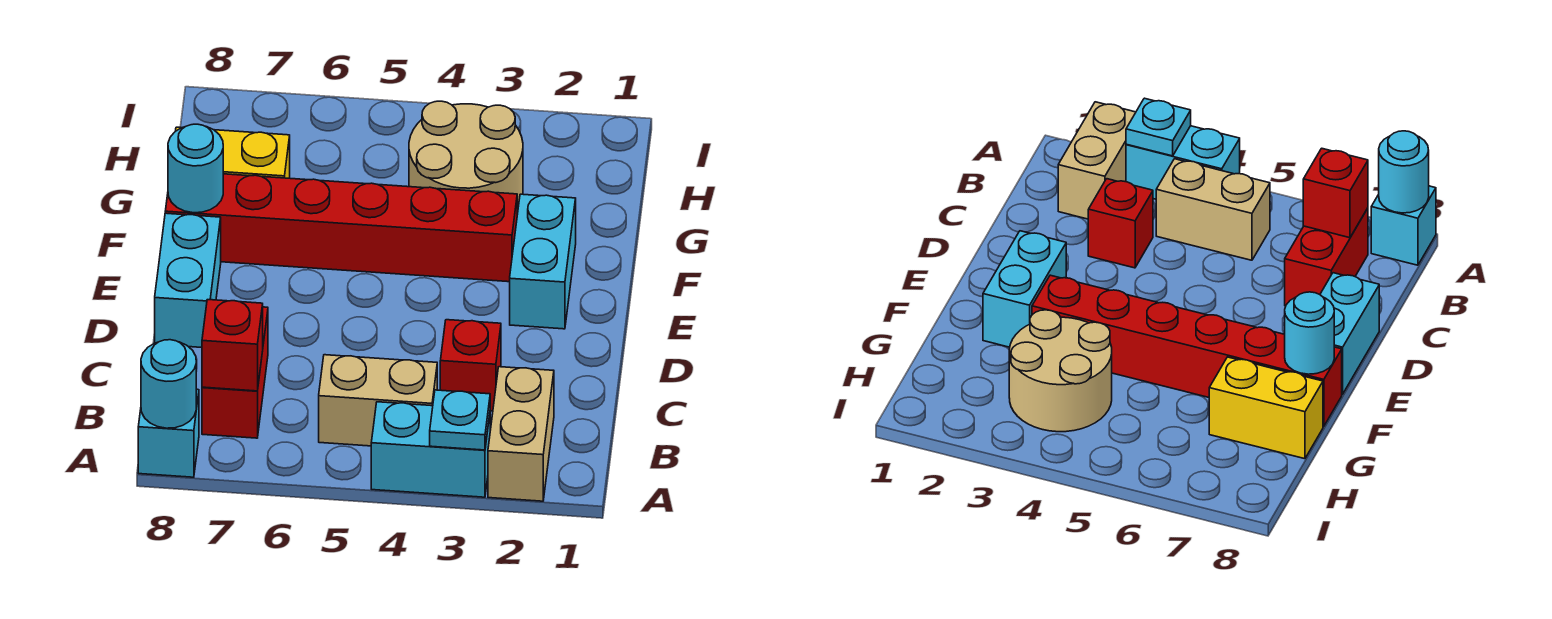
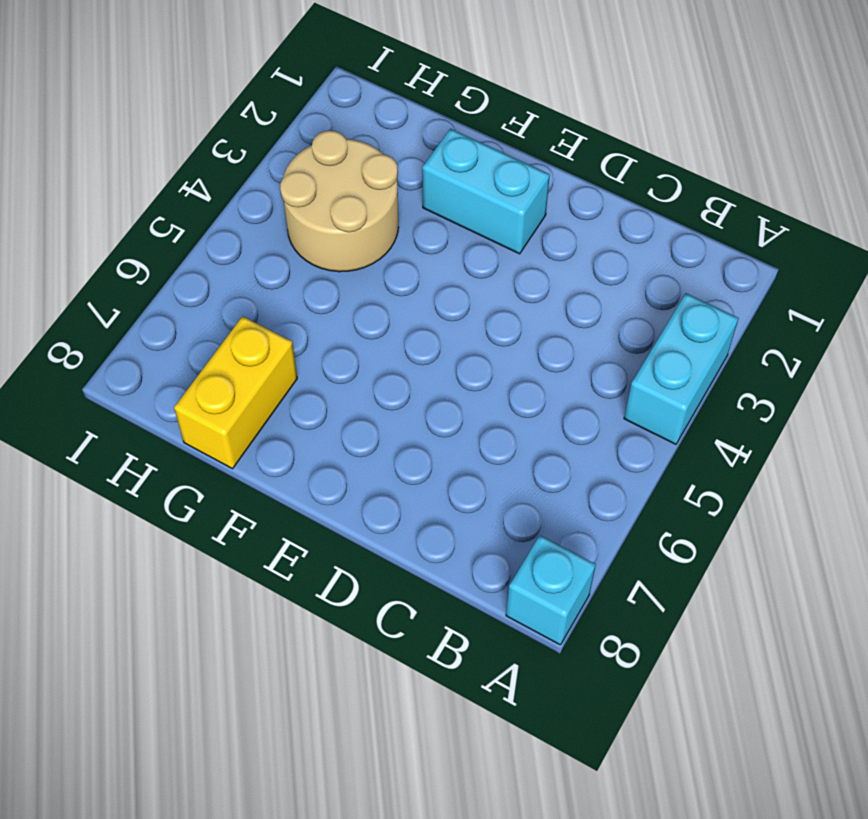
none -> tan 1x2 brick [488,367,554,501]
none -> tan 1x2 brick [319,355,437,446]
none -> red 1x2 brick [202,307,268,438]

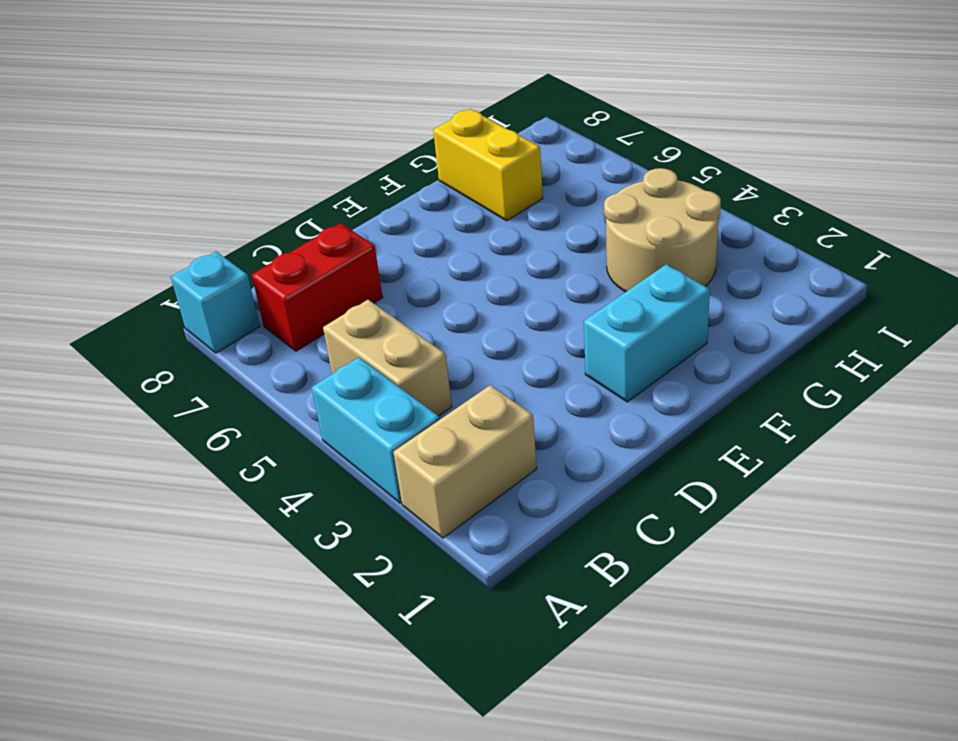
none -> red 1x1 brick [440,320,501,411]
none -> cyan 1x2 brick [155,213,221,347]
none -> red 1x6 brick [165,174,517,282]

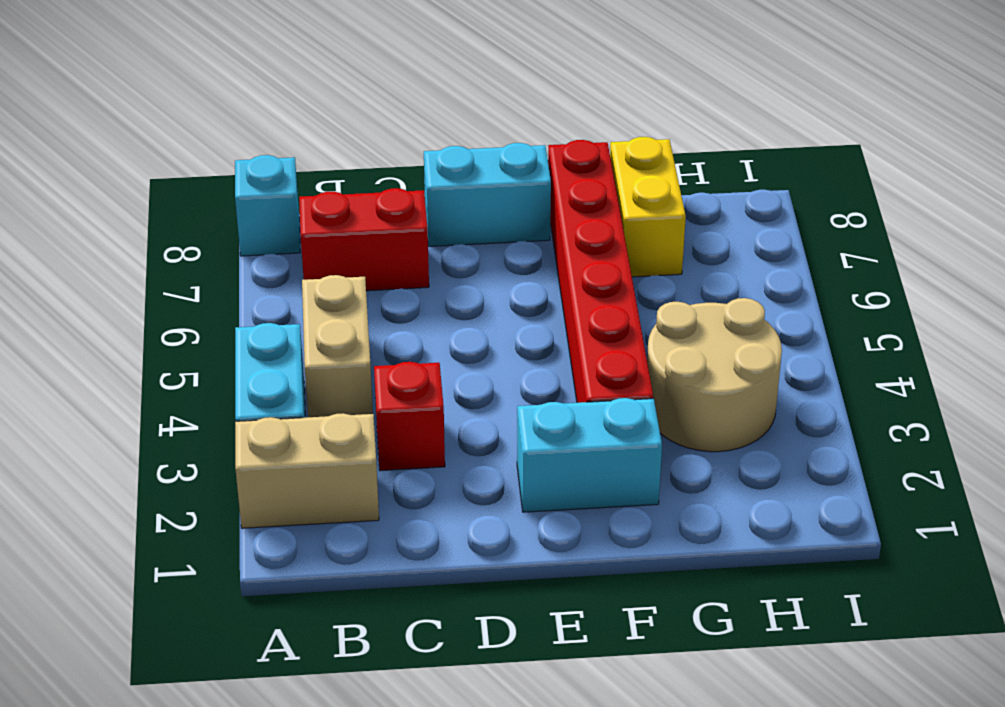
none -> cyan 1x1 plate [430,390,490,450]
none -> cyan 1x1 round brick [141,340,196,428]
none -> red 1x1 brick [202,300,263,391]

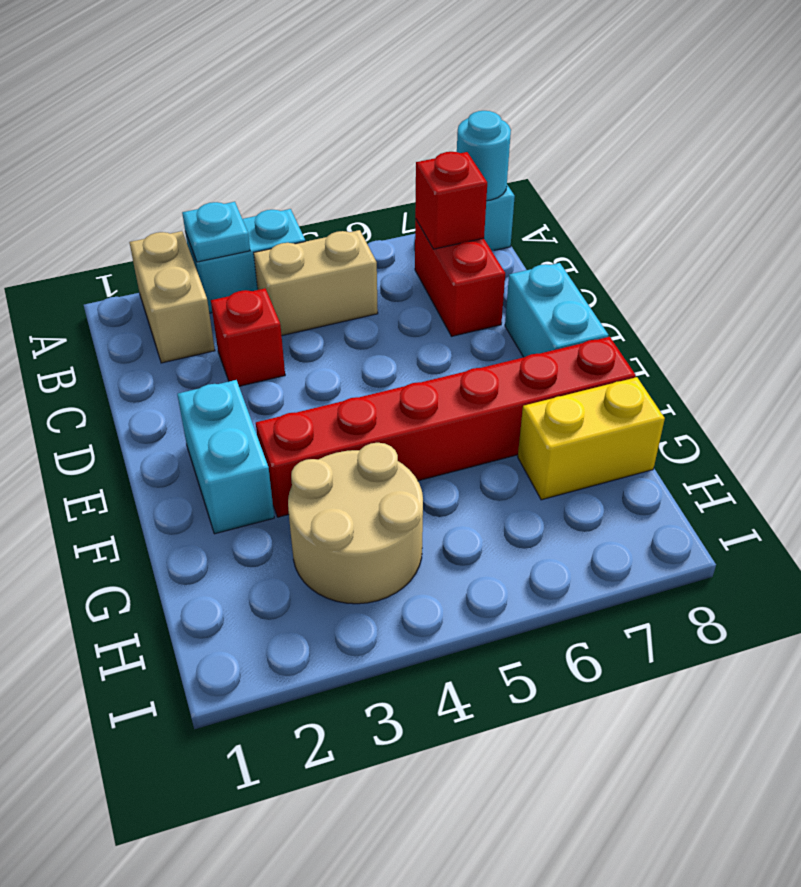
none -> cyan 1x1 round brick [168,124,223,213]

